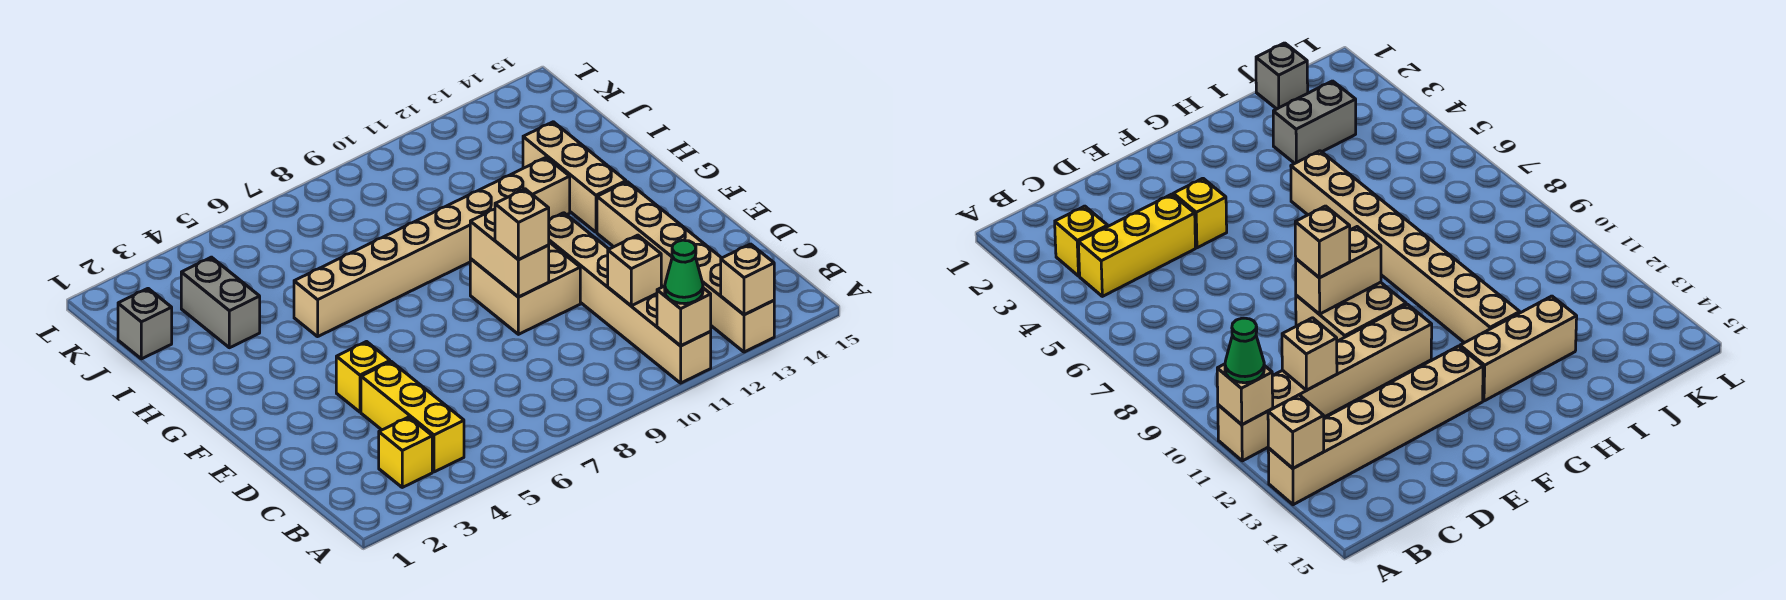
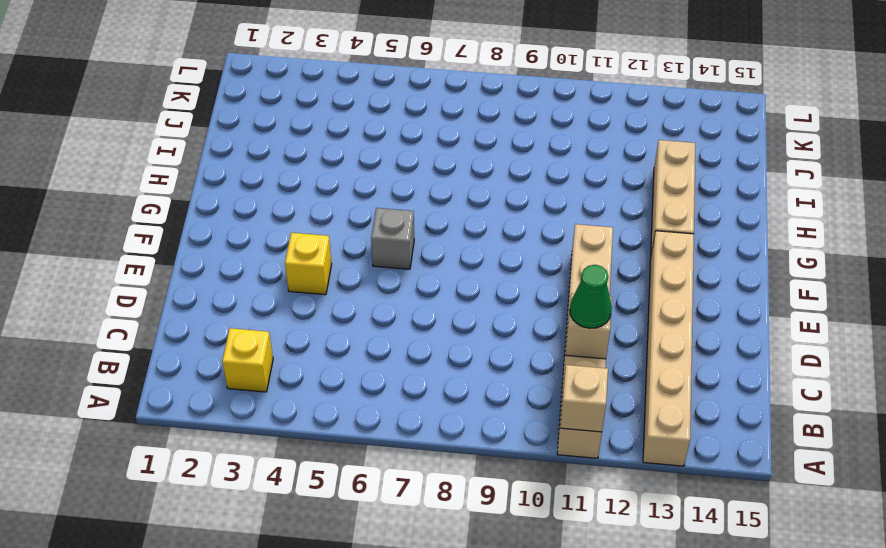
green 1x1 cone [570,265,612,328] -> green 1x1 cone moved to [665,240,703,304]
grey 1x1 brick [371,208,414,269] -> grey 1x1 brick moved to [118,289,172,359]
none -> yellow 1x3 brick [361,362,464,472]
none -> tan 2x2 brick [470,242,580,334]
none -> tan 1x8 brick [294,157,570,337]

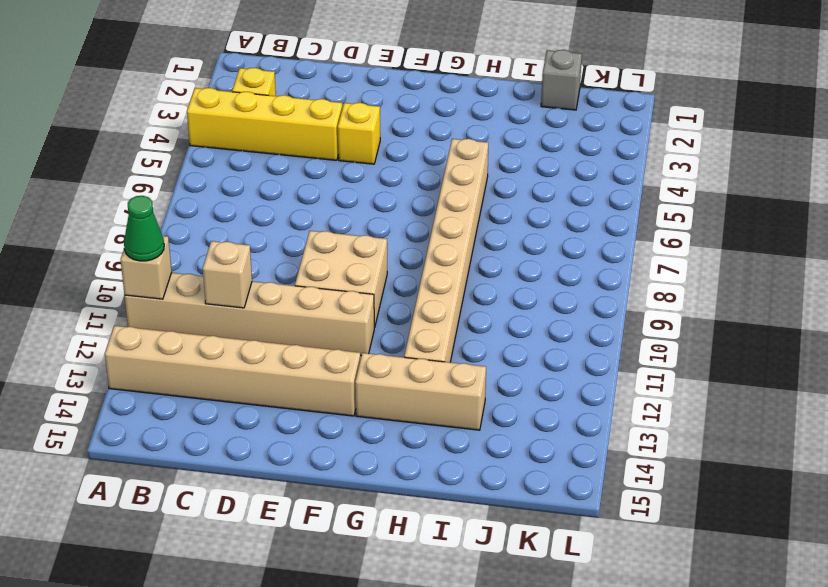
yellow 1x4 brick [187,88,342,160] -> yellow 1x3 brick [361,362,464,472]
none -> grey 1x2 brick [181,257,260,348]
none -> tan 1x1 brick [721,244,774,315]
none -> tan 1x2 brick [470,209,549,297]

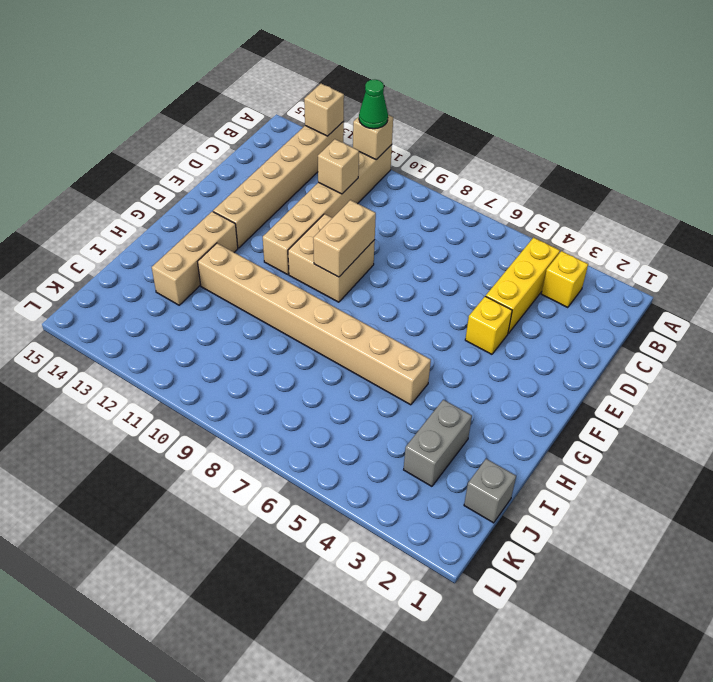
none -> tan 1x1 brick [495,189,549,259]

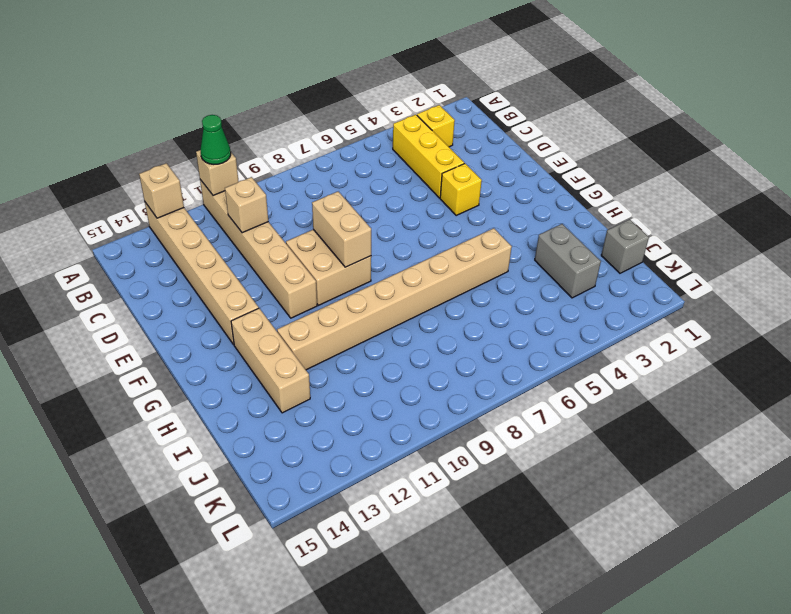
none -> tan 1x1 brick [495,189,549,259]

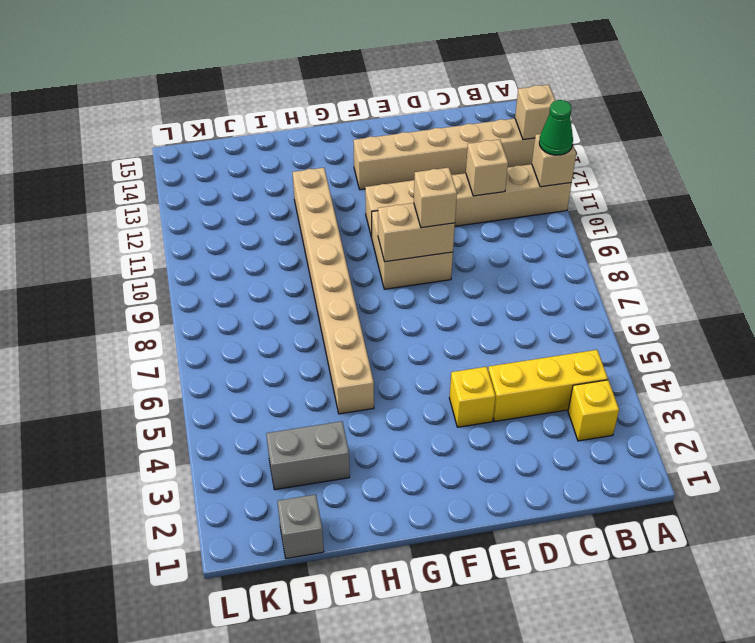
none -> tan 1x3 brick [523,122,626,232]

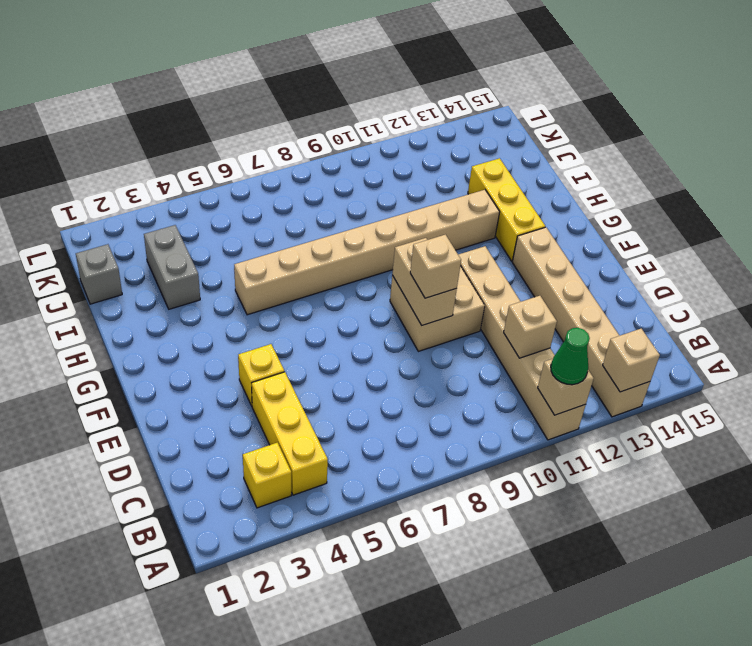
yellow 1x3 brick [468,158,545,261] -> tan 1x3 brick [523,122,626,232]

